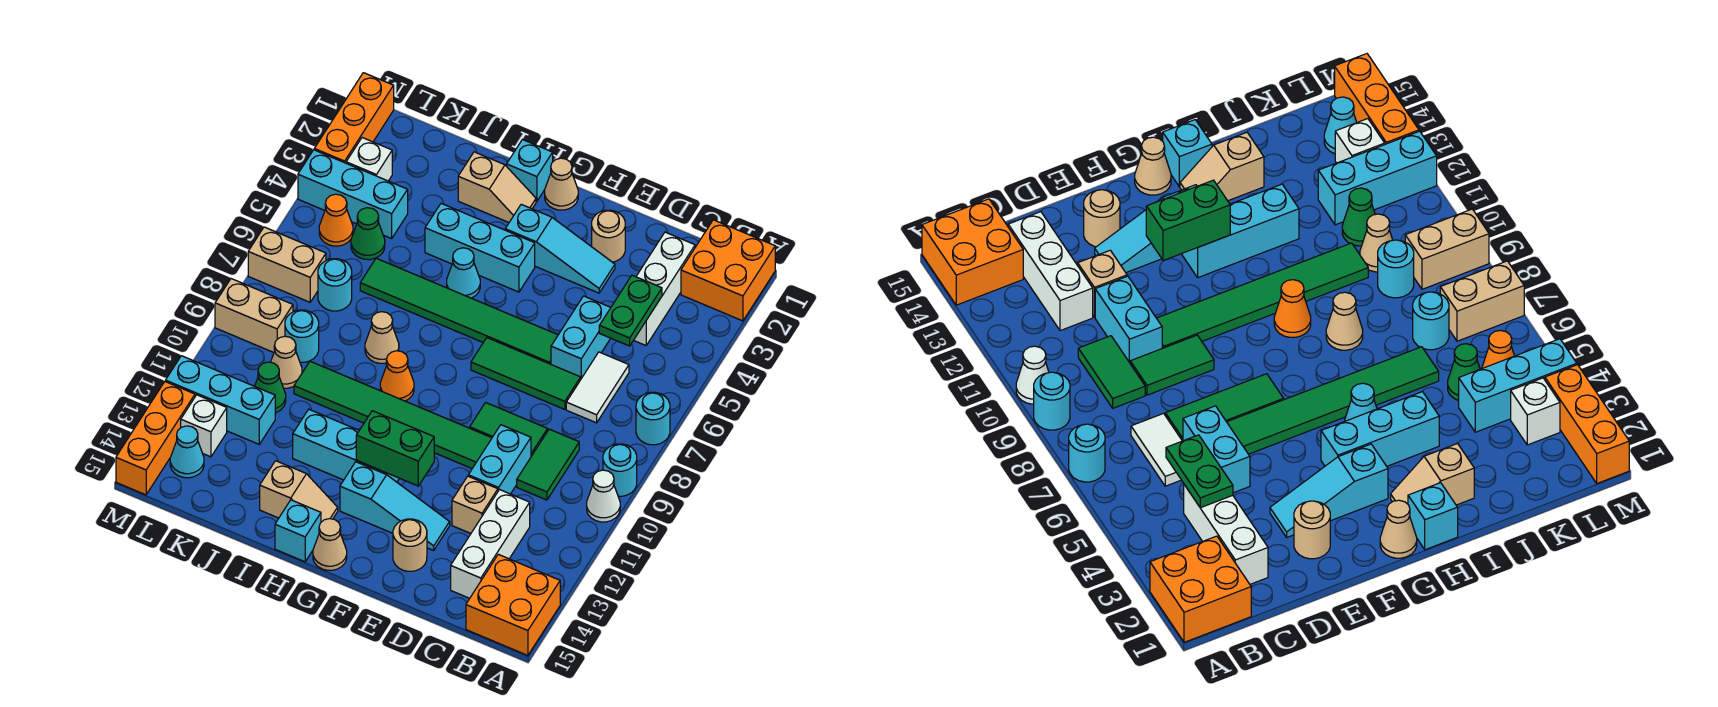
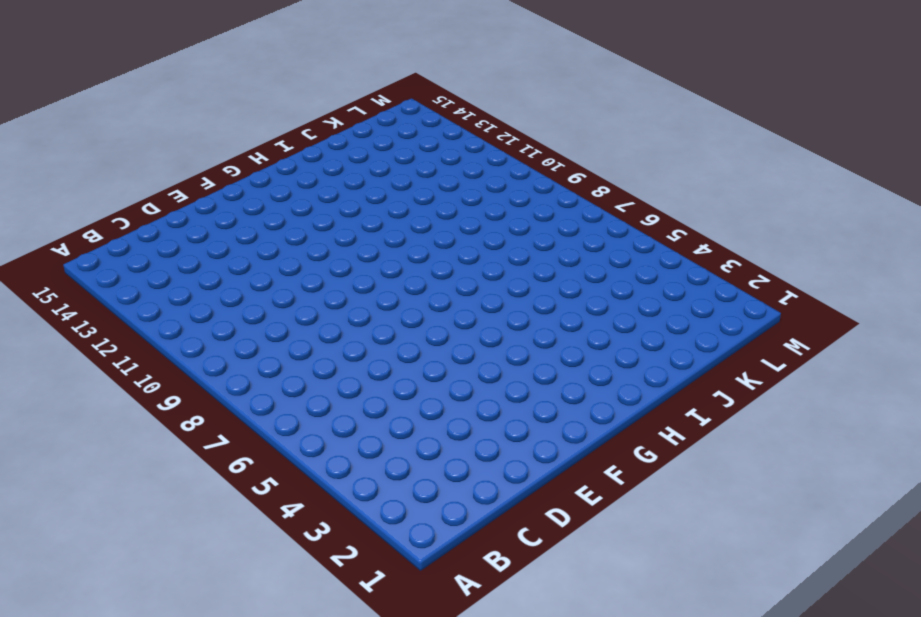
none -> orange 2x2 brick [681,220,775,321]
none -> cyan 1x1 round brick [636,392,670,445]
none -> cyan 1x1 round brick [603,444,637,496]
none -> white 1x1 cone [587,470,620,522]

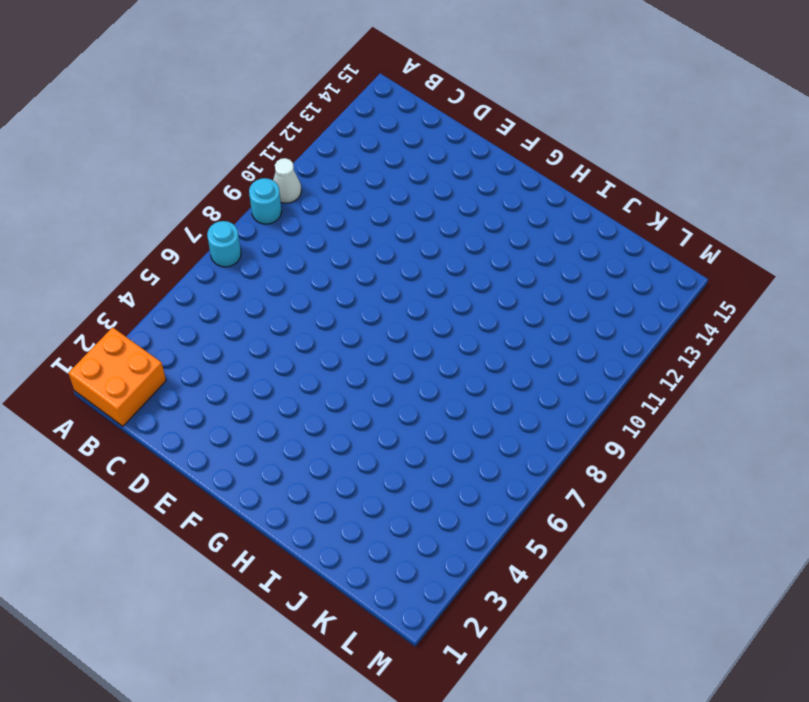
none -> orange 2x2 brick [466,554,560,655]
none -> white 1x3 brick [634,232,695,345]
none -> white 1x2 tile [566,352,629,423]
none -> green 1x2 tile [517,429,579,500]

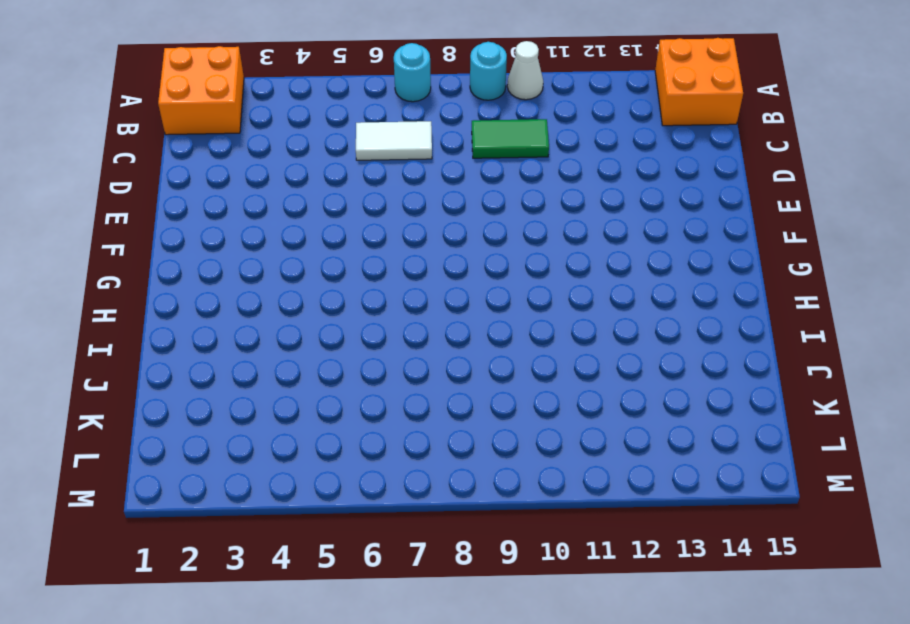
none -> white 1x3 brick [634,232,695,345]
none -> white 1x3 brick [451,490,530,598]
none -> cyan 1x2 brick [551,296,611,378]
none -> green 1x3 tile [471,338,581,409]

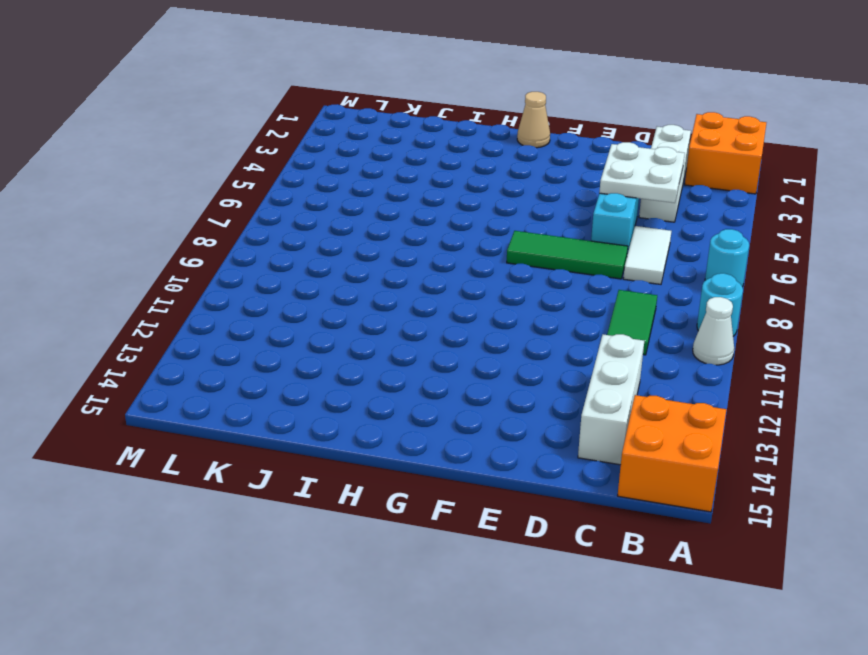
white 2x2 plate [599,142,685,203] -> green 1x2 plate [599,275,662,346]
none -> green 1x2 tile [470,402,548,456]
none -> cyan 1x2 brick [468,425,531,494]
none -> tan 1x1 brick [452,476,498,533]
none -> tan 1x1 round brick [592,210,625,262]

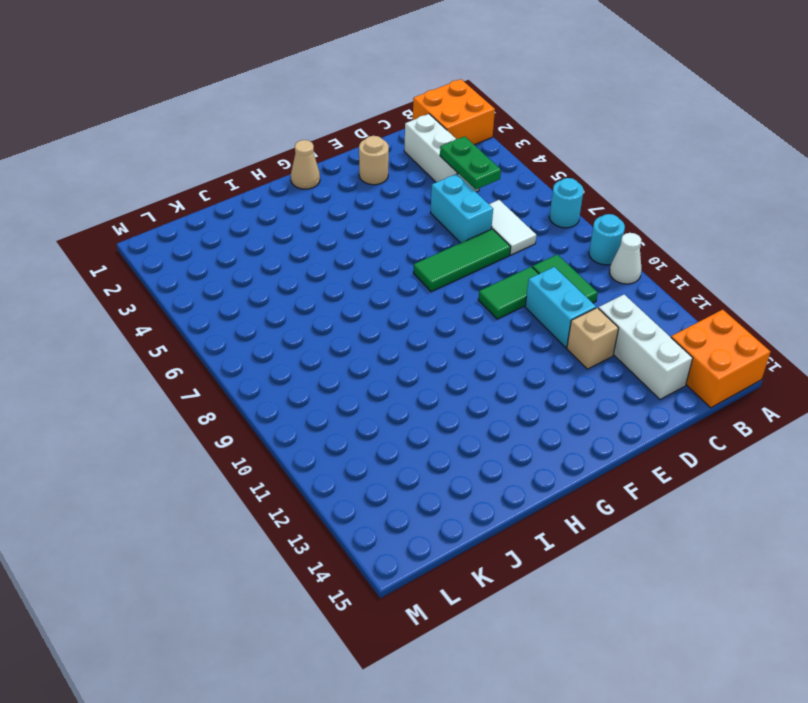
none -> cyan 1x3 slope [505,204,615,293]
none -> green 1x6 tile [360,258,558,364]
none -> green 1x6 tile [294,361,492,468]
none -> cyan 1x3 slope [340,462,450,550]

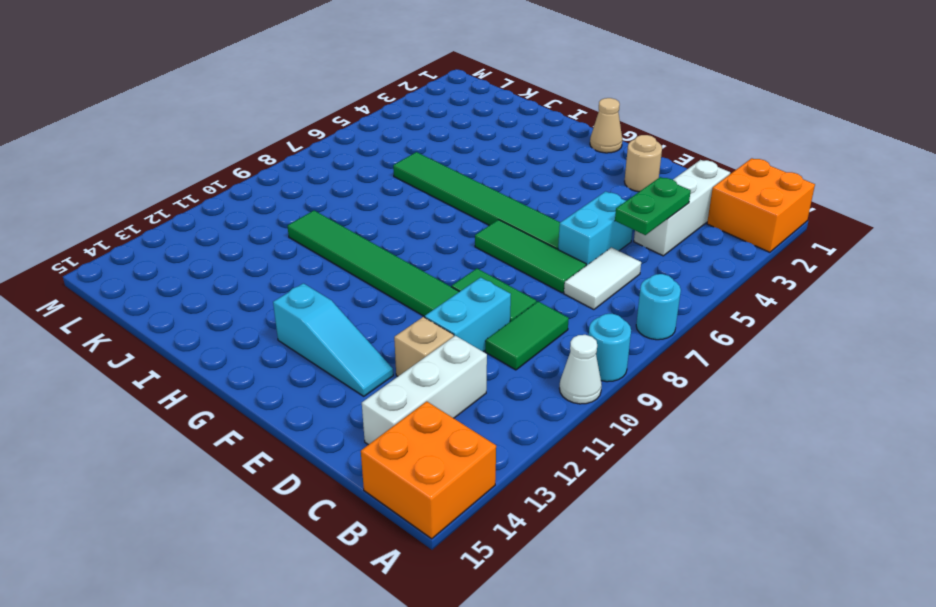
none -> cyan 1x3 slope [505,204,615,293]
none -> tan 1x1 round brick [393,519,427,571]
none -> cyan 1x3 brick [425,204,535,292]
none -> cyan 1x3 brick [293,409,399,482]

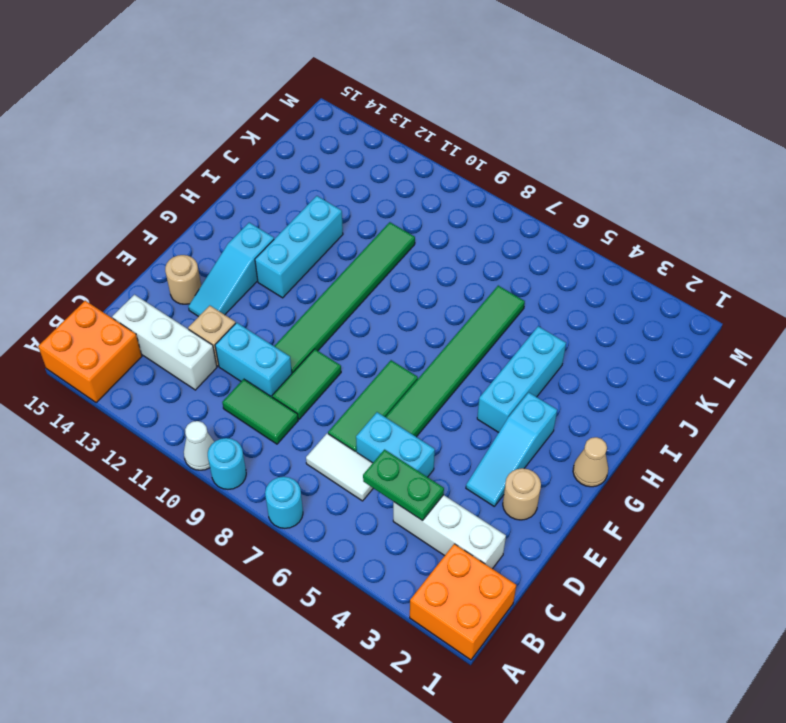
none -> tan 1x1 cone [313,519,347,570]
none -> cyan 1x1 brick [507,140,553,202]
none -> tan 1x2 slope [458,152,536,222]
none -> cyan 1x1 cone [447,248,480,298]

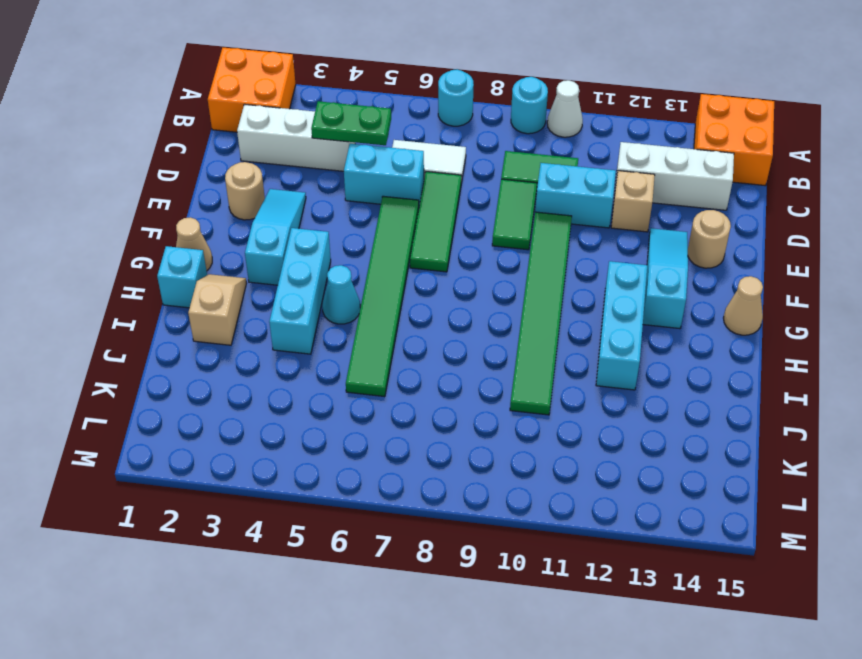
none -> orange 1x1 cone [380,351,414,401]
none -> tan 1x2 slope [260,461,338,522]
none -> cyan 1x1 brick [275,500,321,562]
none -> tan 1x1 cone [365,312,399,363]

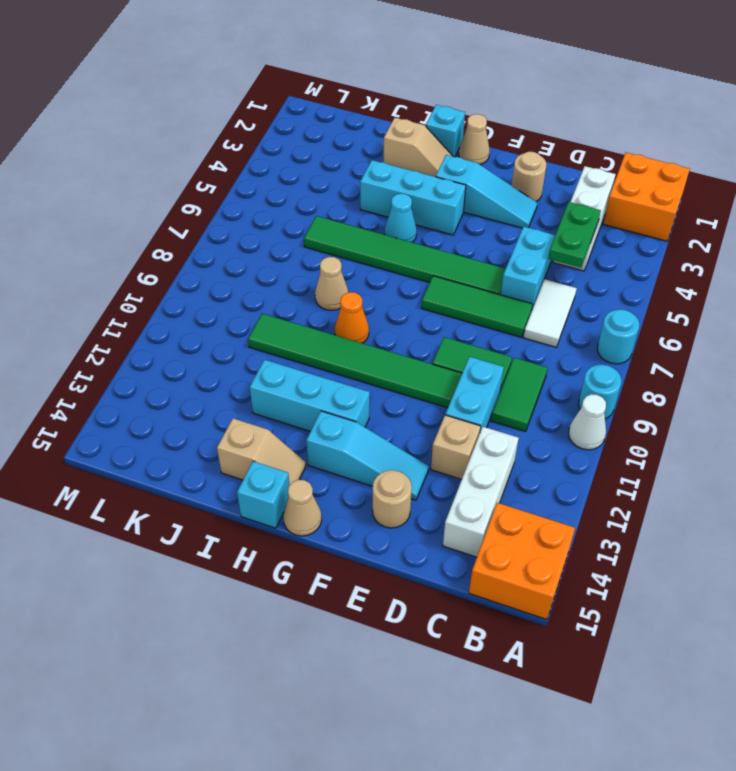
none -> cyan 1x3 brick [298,150,408,238]
none -> green 1x1 cone [351,208,385,260]
none -> cyan 1x1 round brick [318,259,352,311]
none -> cyan 1x1 round brick [285,310,319,362]

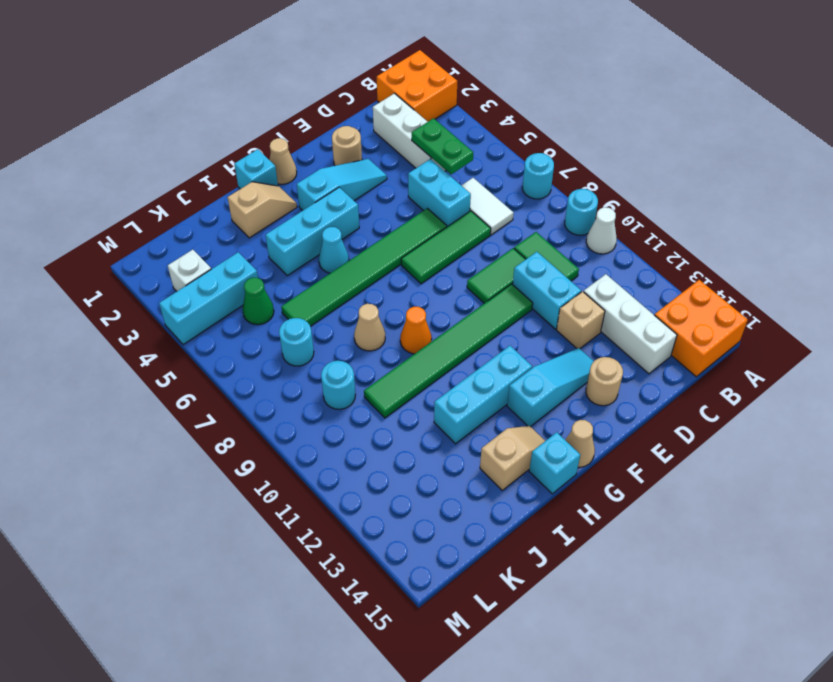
none -> tan 1x1 cone [271,336,302,388]
none -> green 1x1 cone [255,362,286,413]
none -> cyan 1x3 brick [166,356,275,444]
none -> orange 1x1 cone [319,194,353,246]

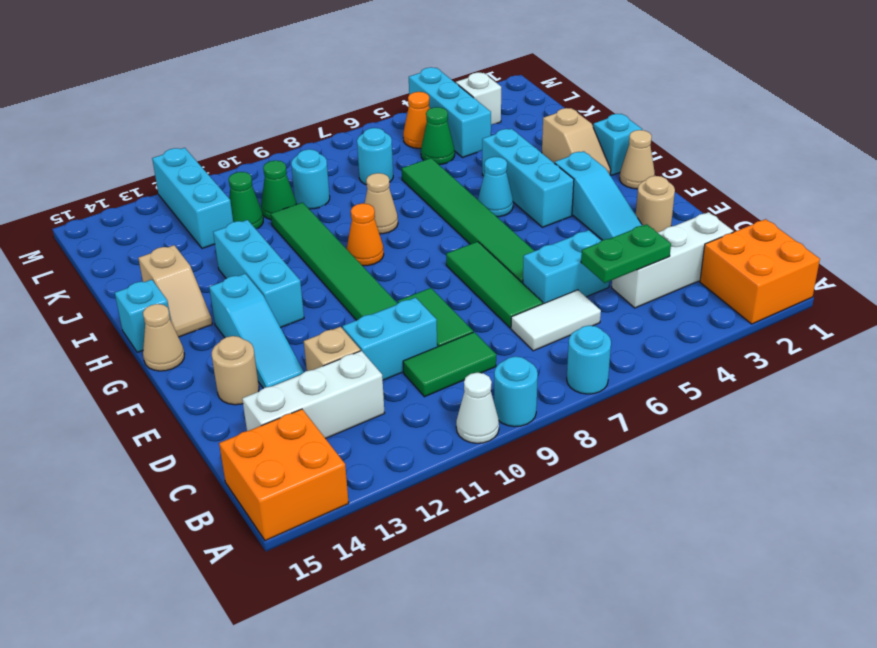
green 1x1 cone [261,160,296,220] -> tan 1x1 cone [271,336,302,388]
none -> tan 1x2 brick [248,227,326,302]
none -> tan 1x2 brick [215,279,293,352]
none -> white 1x1 brick [181,395,227,457]
none -> cyan 1x1 cone [170,426,204,478]

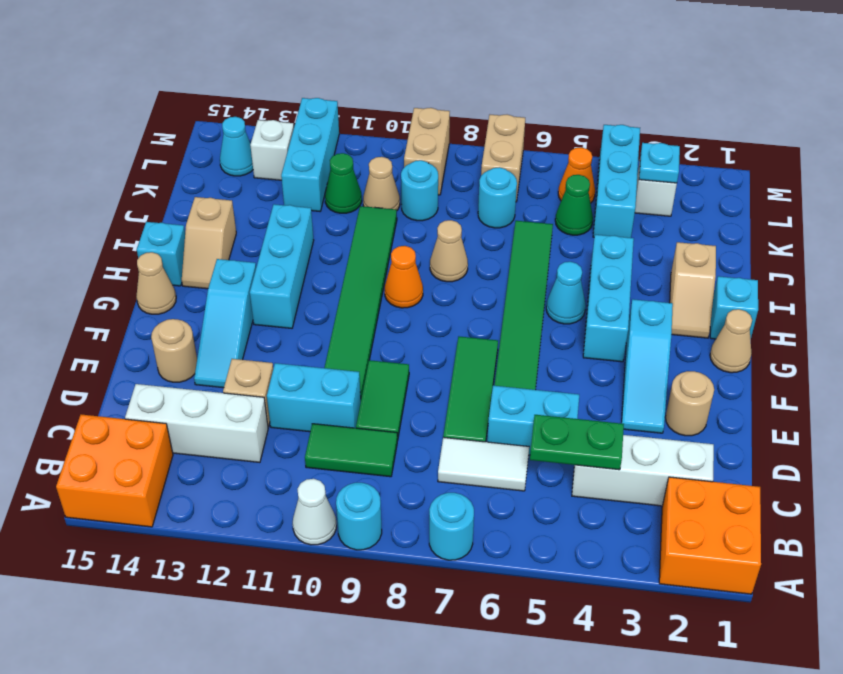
cyan 1x1 plate [639,143,680,183] -> none
none -> orange 1x3 brick [314,73,394,163]
none -> orange 1x3 brick [116,382,195,495]
none -> green 1x2 brick [356,411,434,486]

